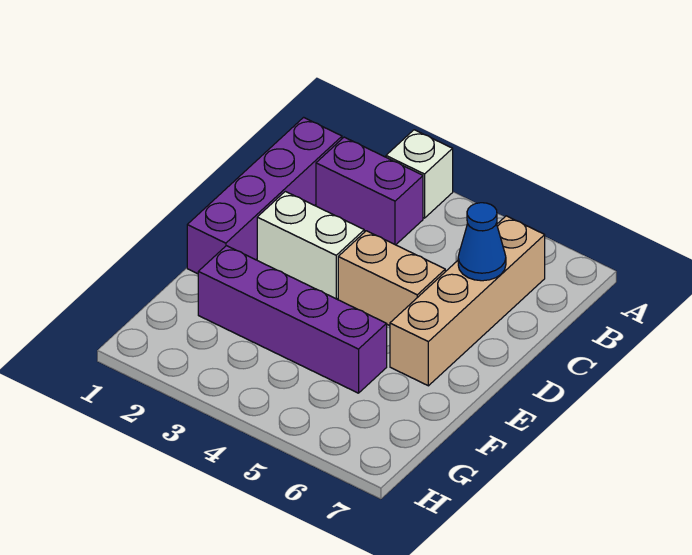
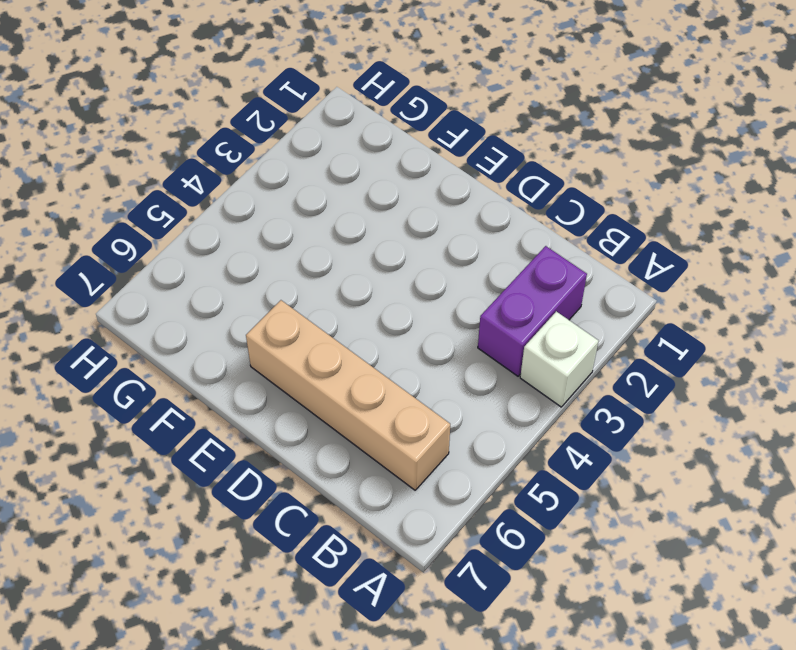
none -> purple 1x4 brick [187,117,342,274]
none -> white 1x2 brick [257,191,364,299]

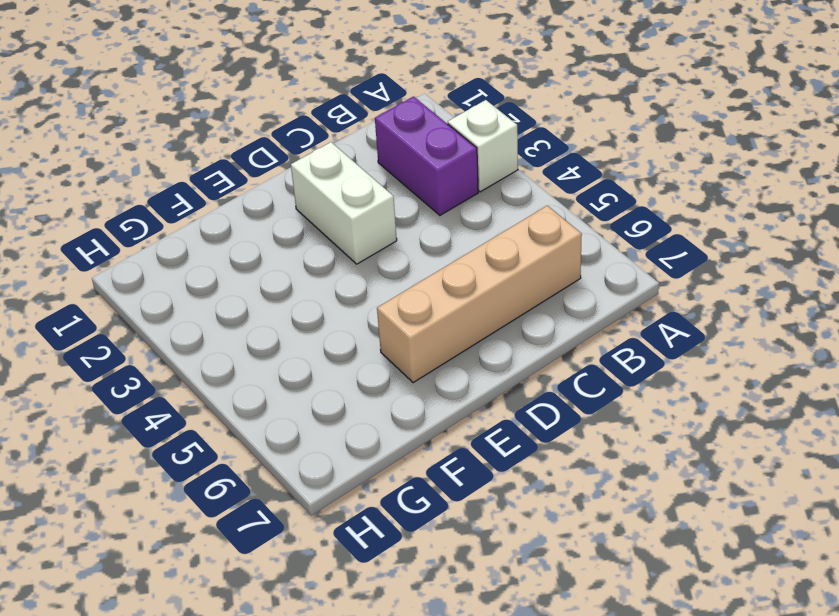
none -> purple 1x4 brick [187,117,342,274]
none -> tan 1x2 brick [338,231,445,326]

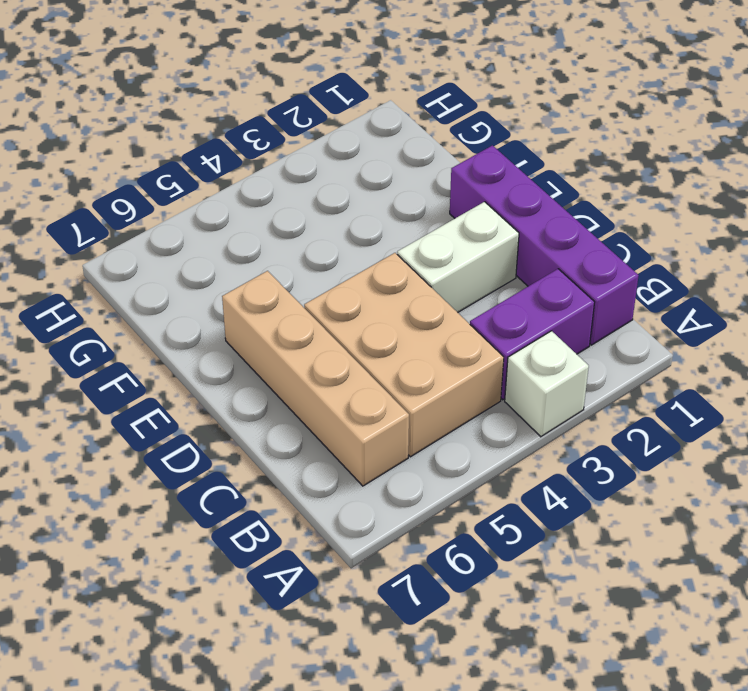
tan 2x3 brick [304,253,504,457] -> tan 1x2 brick [338,231,445,326]
none -> purple 1x4 brick [198,246,387,393]
none -> blue 1x1 cone [458,203,506,281]

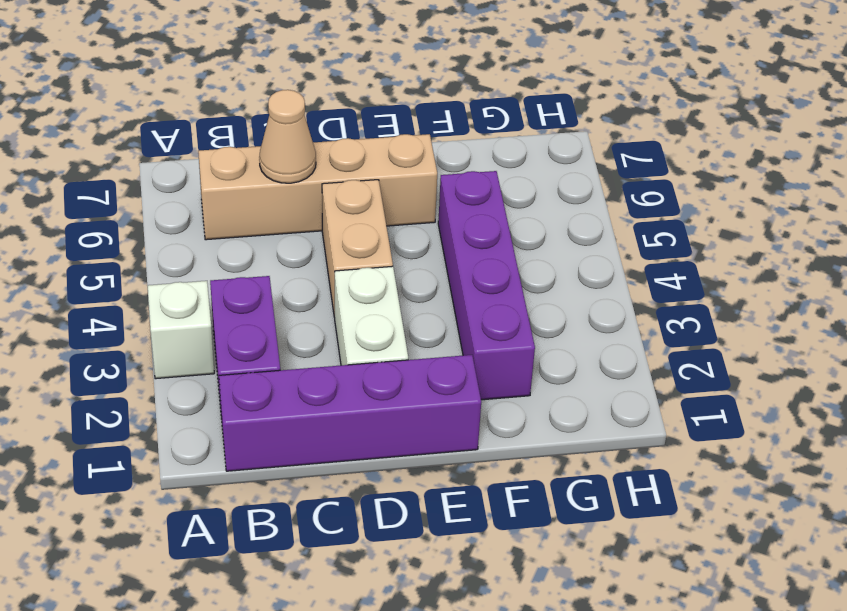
tan 1x1 cone [259,90,316,183] -> blue 1x1 cone [458,203,506,281]

